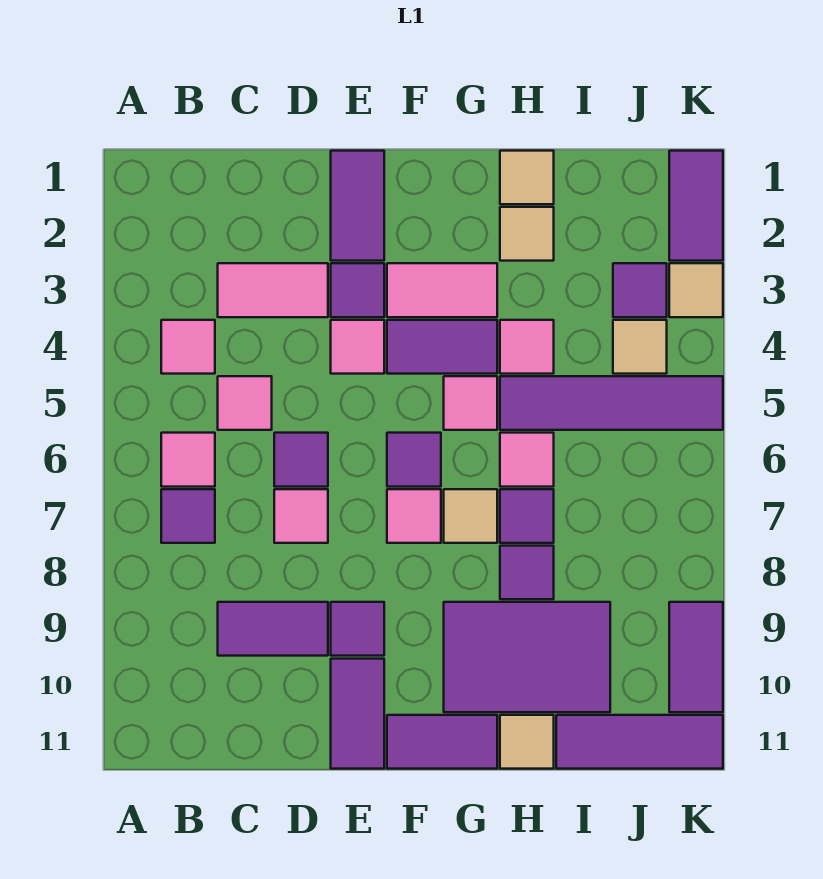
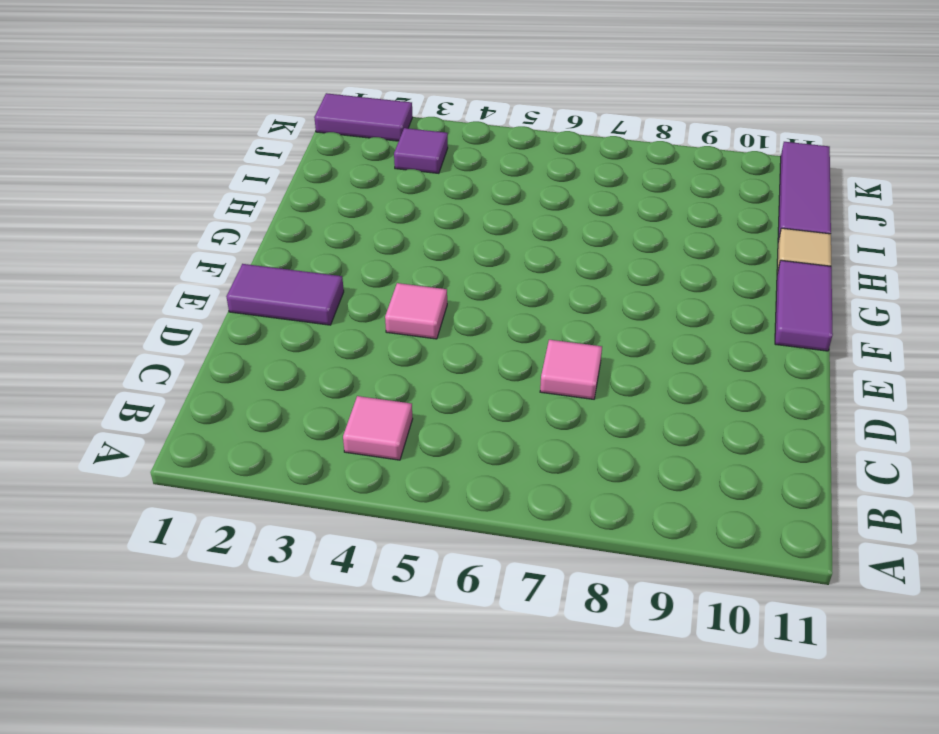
none -> pink 1x1 tile [161,433,215,487]
none -> purple 1x1 tile [161,489,215,543]
none -> pink 1x2 tile [218,263,328,317]
none -> pink 1x1 tile [218,376,272,430]

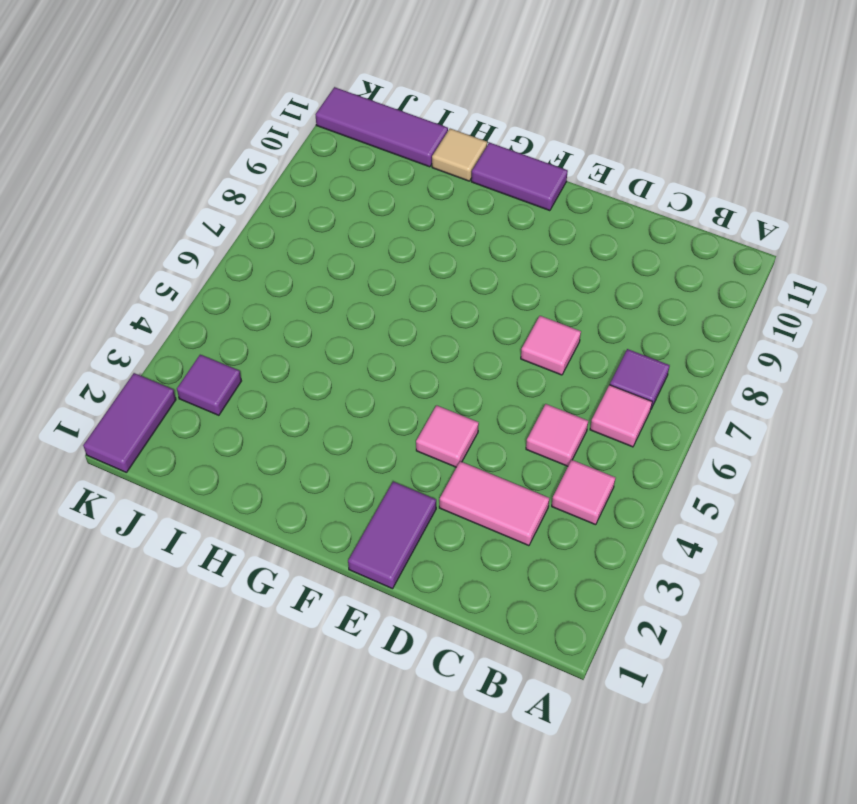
none -> purple 1x2 tile [218,602,328,656]
none -> purple 1x1 tile [274,433,328,487]
none -> purple 1x1 tile [331,263,384,317]
none -> purple 1x1 tile [331,602,384,656]

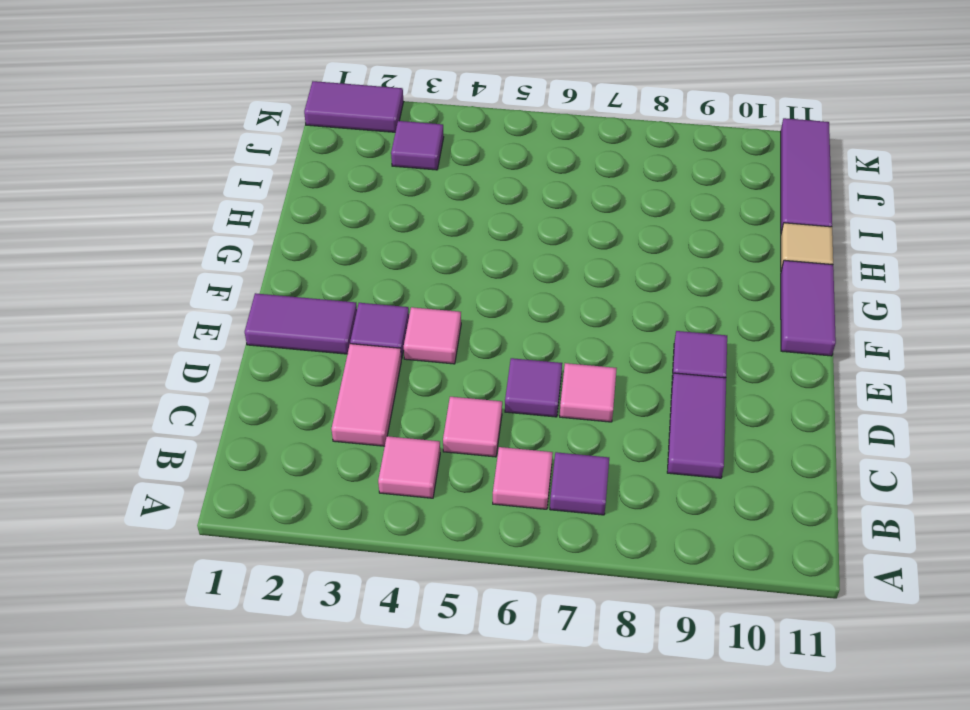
none -> purple 1x2 tile [331,659,384,769]
none -> pink 1x2 tile [387,263,497,317]
none -> purple 1x2 tile [387,320,497,374]
none -> purple 1x1 tile [387,433,441,487]

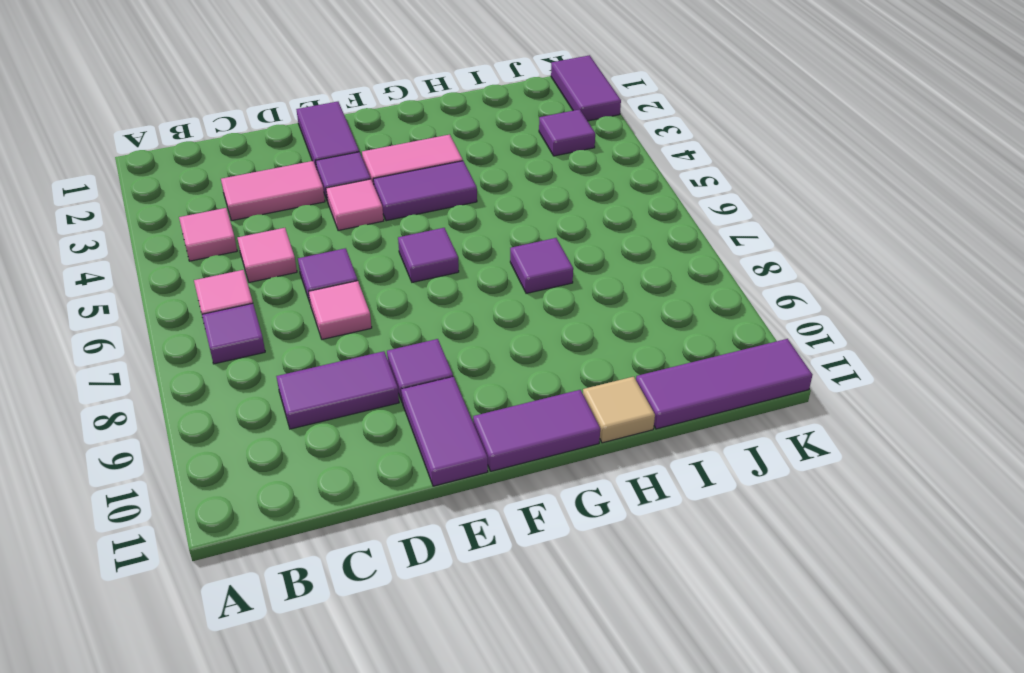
none -> pink 1x1 tile [387,489,441,543]
none -> pink 1x1 tile [444,376,497,430]
none -> tan 1x1 tile [444,489,497,543]
none -> purple 2x3 tile [444,602,610,712]

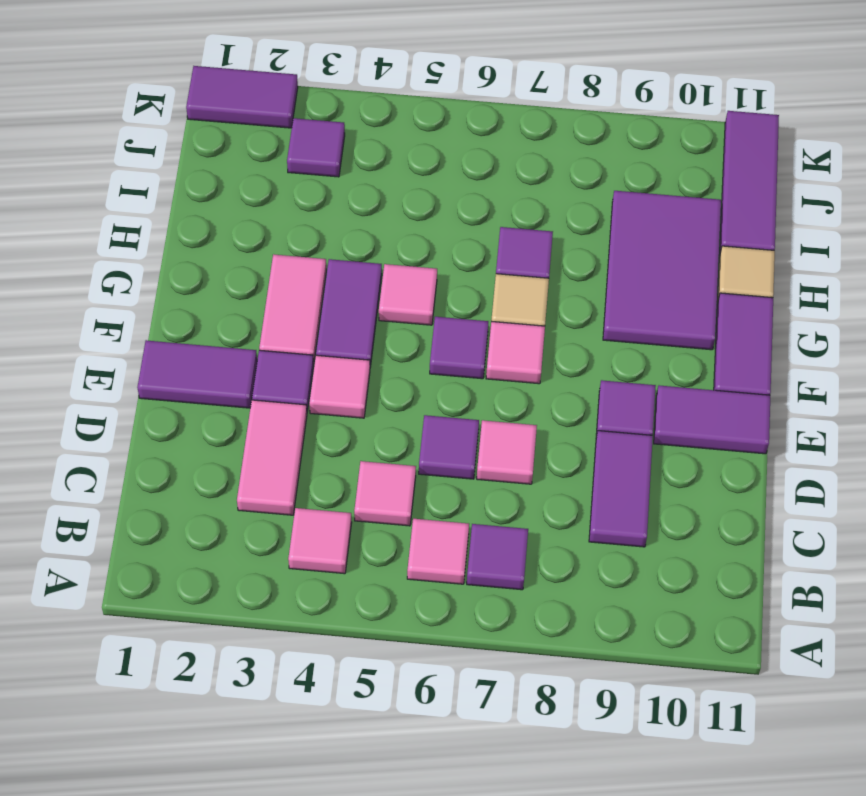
none -> tan 1x1 tile [500,151,554,204]
none -> tan 1x1 tile [500,207,554,261]
none -> pink 1x1 tile [500,320,554,374]
none -> purple 1x4 tile [500,376,723,430]

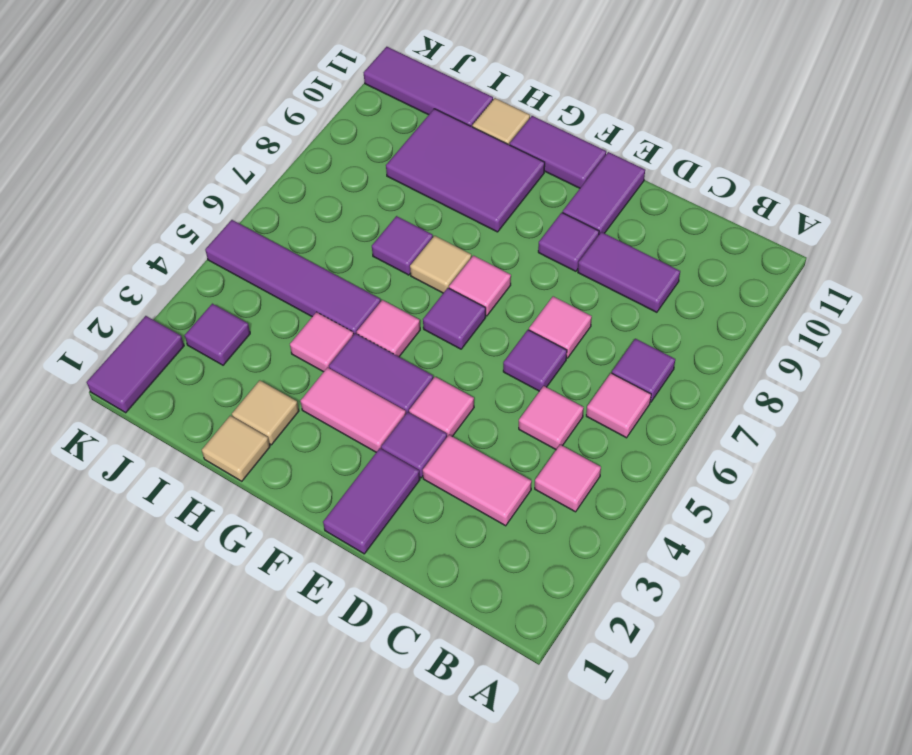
none -> pink 1x1 tile [500,433,554,487]
none -> purple 1x1 tile [500,546,554,599]
none -> tan 1x1 tile [613,320,667,374]
none -> tan 1x1 tile [669,263,723,317]

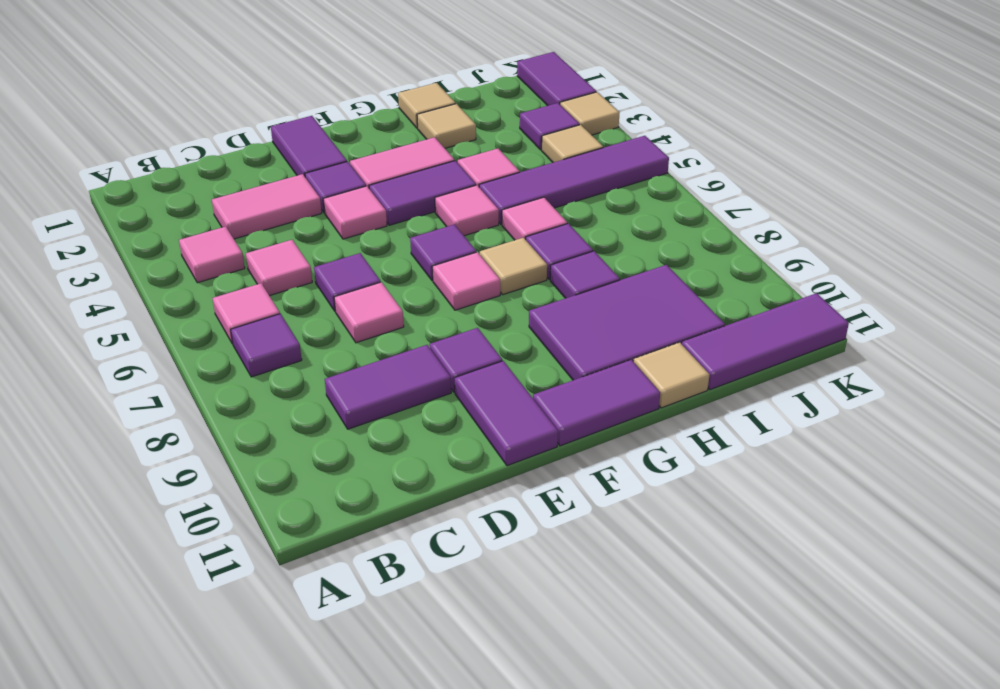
none -> purple 1x2 tile [669,602,723,712]

